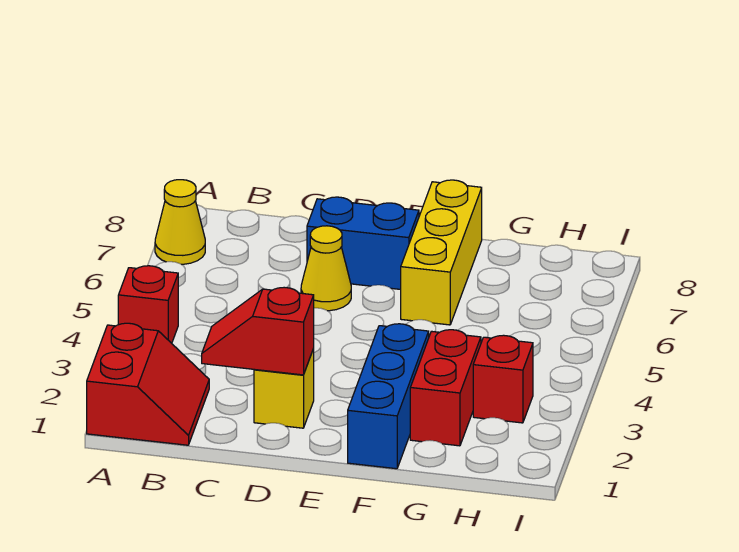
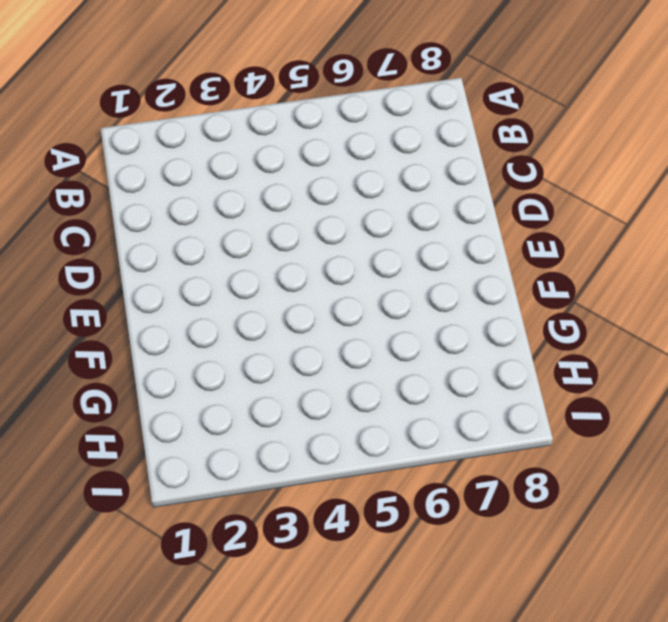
none -> red 2x2 slope [87,323,209,445]
none -> red 1x1 brick [118,266,178,343]

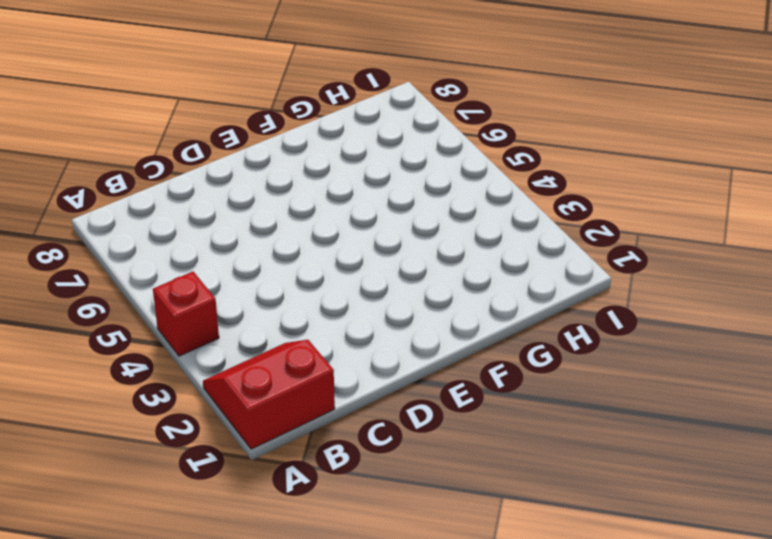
red 2x2 slope [203,340,335,449] -> red 2x2 slope turned to [87,323,209,445]
none -> yellow 1x1 cone [155,180,205,264]
none -> yellow 1x1 brick [254,349,314,428]

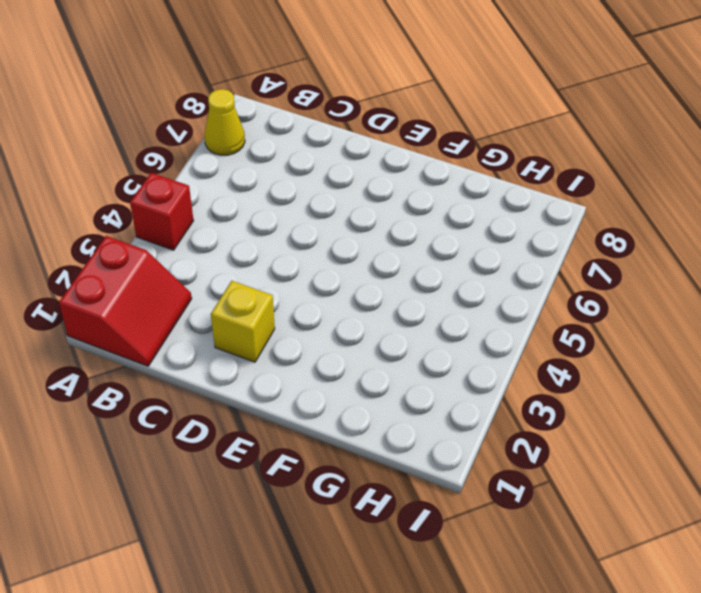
none -> yellow 1x1 cone [301,226,351,311]
none -> blue 1x2 brick [307,197,419,289]

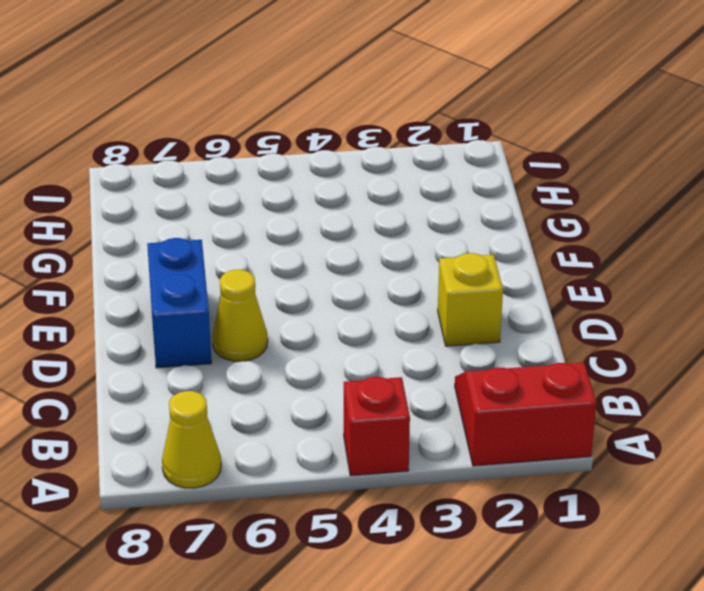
none -> blue 1x3 brick [348,324,429,469]
none -> yellow 1x3 brick [401,180,482,325]

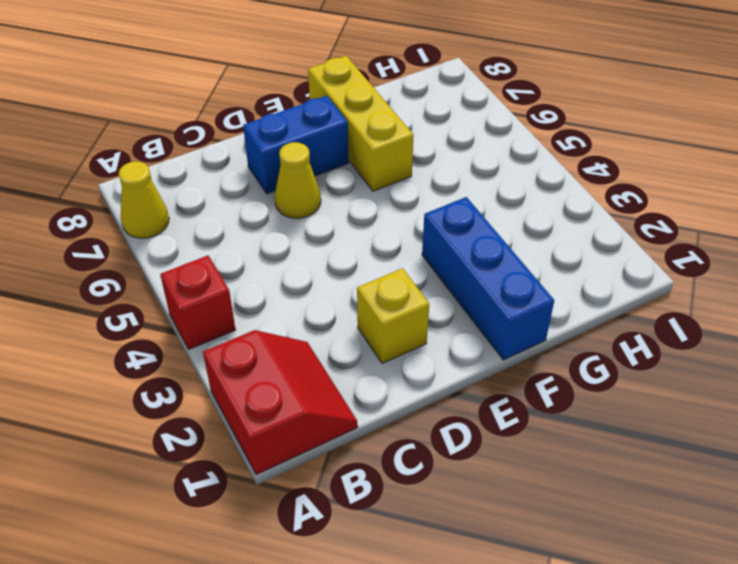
none -> red 1x2 brick [410,330,481,446]
none -> red 1x1 brick [473,335,533,423]

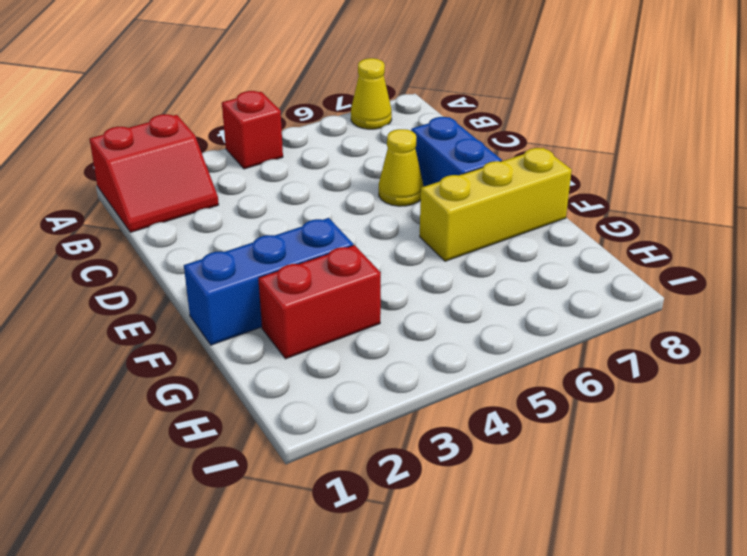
none -> yellow 1x1 brick [254,349,314,428]
none -> red 1x1 brick [473,335,533,423]

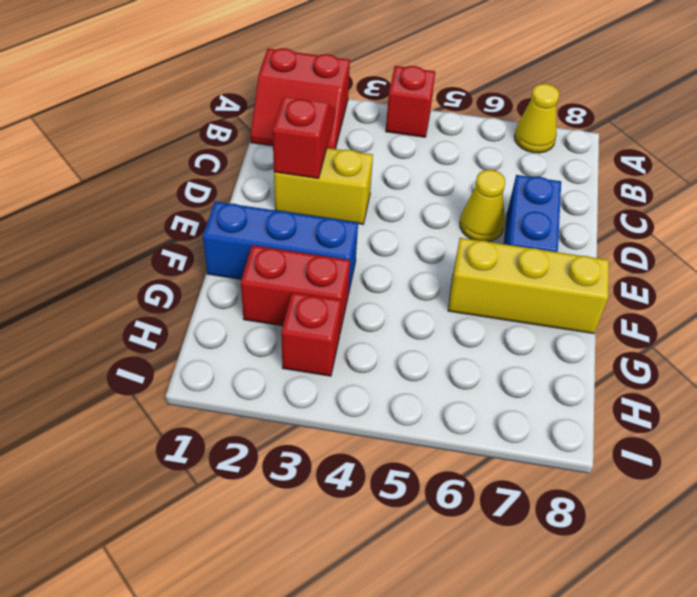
yellow 1x2 brick [274,148,373,224] -> yellow 1x1 brick [254,349,314,428]

